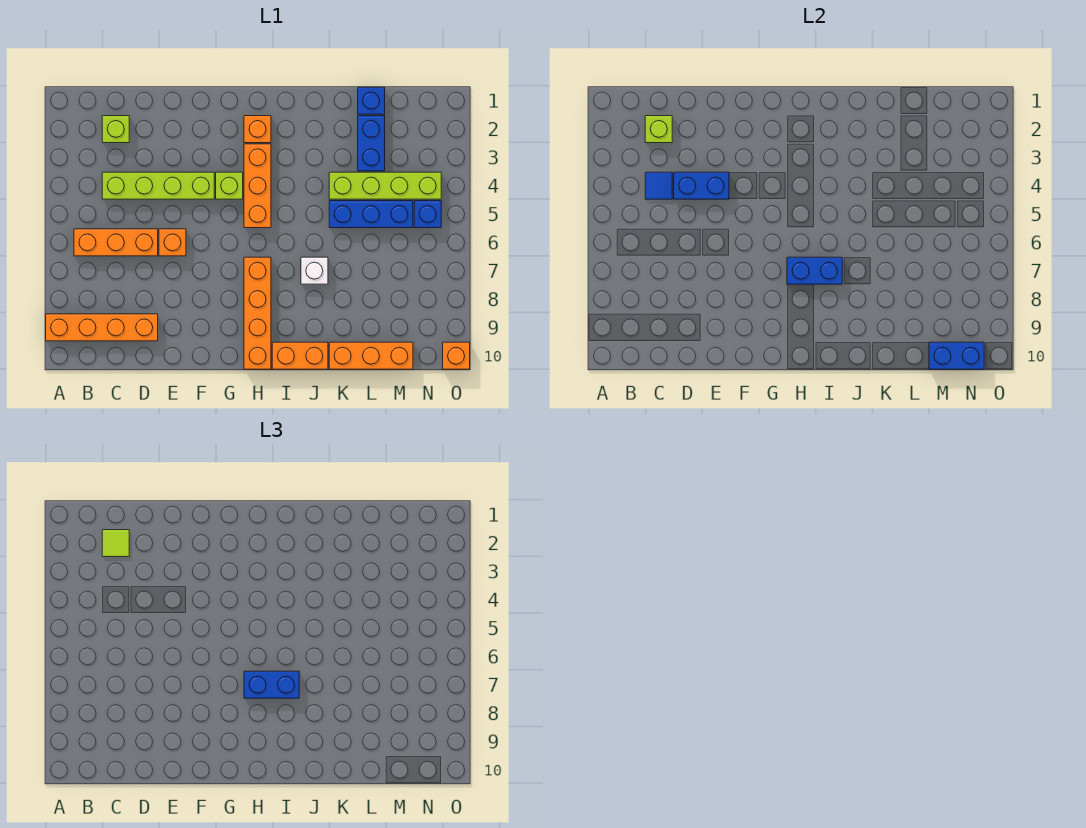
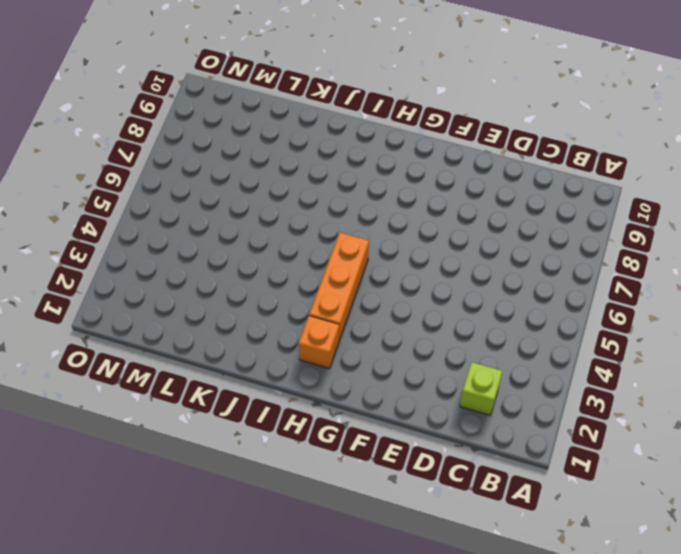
none -> orange 1x4 brick [46,314,158,341]
none -> orange 1x3 brick [74,229,158,256]
none -> lime 1x4 brick [102,172,214,199]

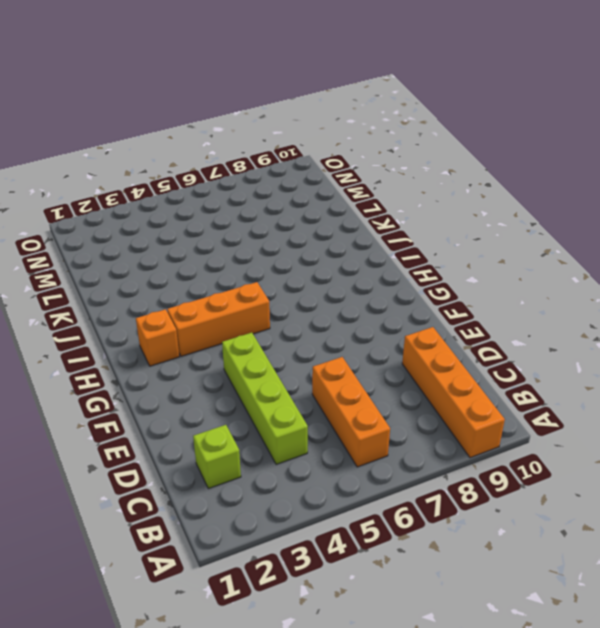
none -> orange 1x1 brick [159,229,186,256]
none -> lime 1x1 brick [216,172,243,199]
none -> orange 1x4 brick [244,257,271,369]

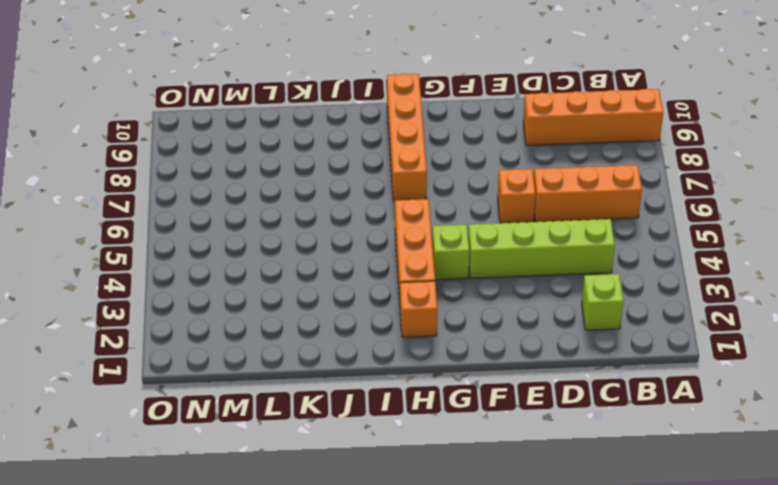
none -> orange 1x2 brick [272,342,328,369]
none -> white 1x1 brick [301,257,328,284]
none -> lime 1x4 brick [329,172,441,199]

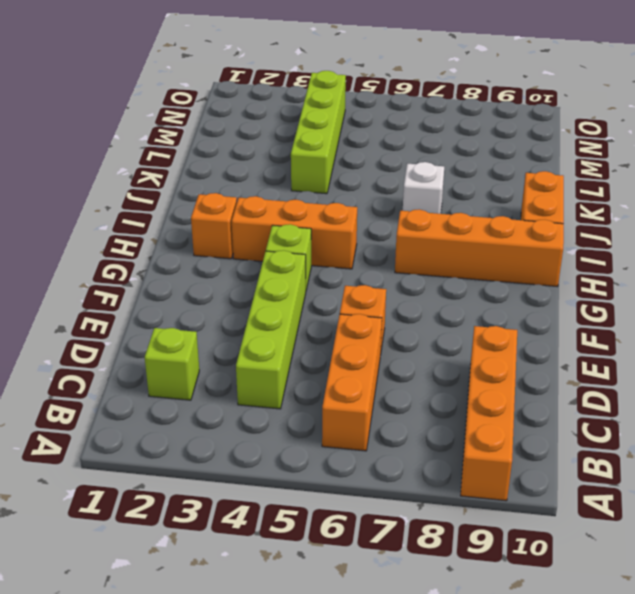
none -> blue 1x3 brick [329,201,413,228]
none -> orange 1x3 brick [329,342,413,369]
none -> blue 1x1 brick [358,87,385,114]

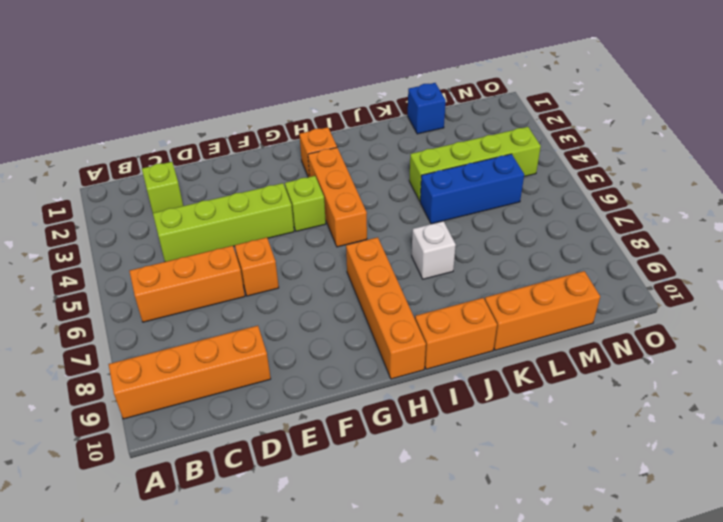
none -> blue 1x2 brick [358,116,385,171]
none -> blue 1x1 brick [414,201,441,228]
none -> orange 1x1 brick [443,342,470,369]

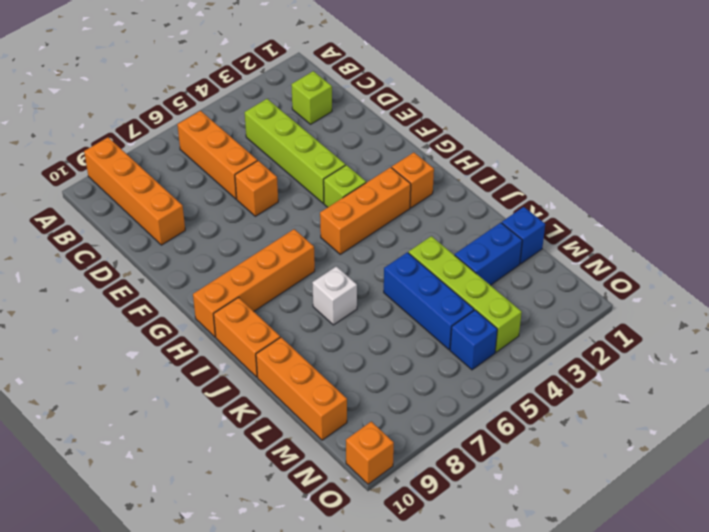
none -> lime 1x1 brick [645,116,672,143]
none -> blue 1x1 tile [645,172,672,199]
none -> blue 1x2 brick [674,172,729,199]

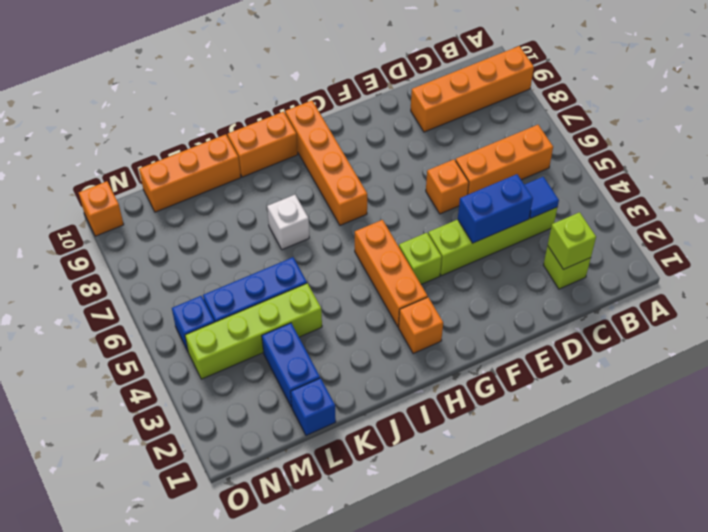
none -> blue 1x2 brick [787,257,842,284]
none -> blue 1x2 brick [929,342,984,369]
none -> lime 1x1 tile [102,530,129,557]

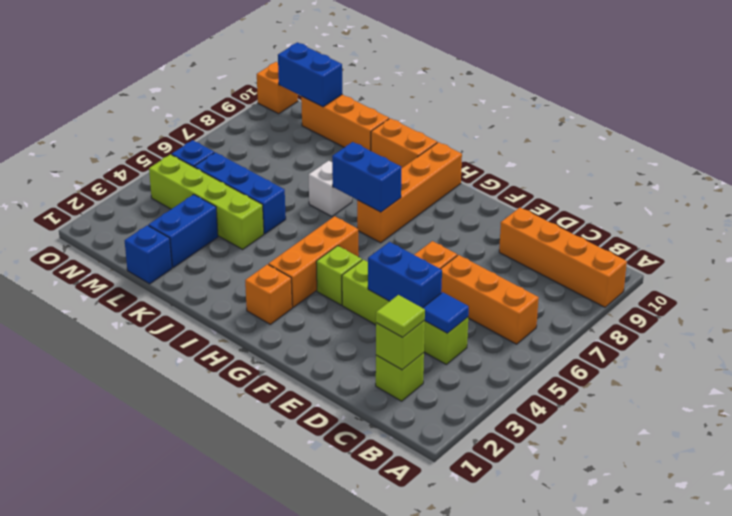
none -> blue 1x2 brick [244,671,299,698]

